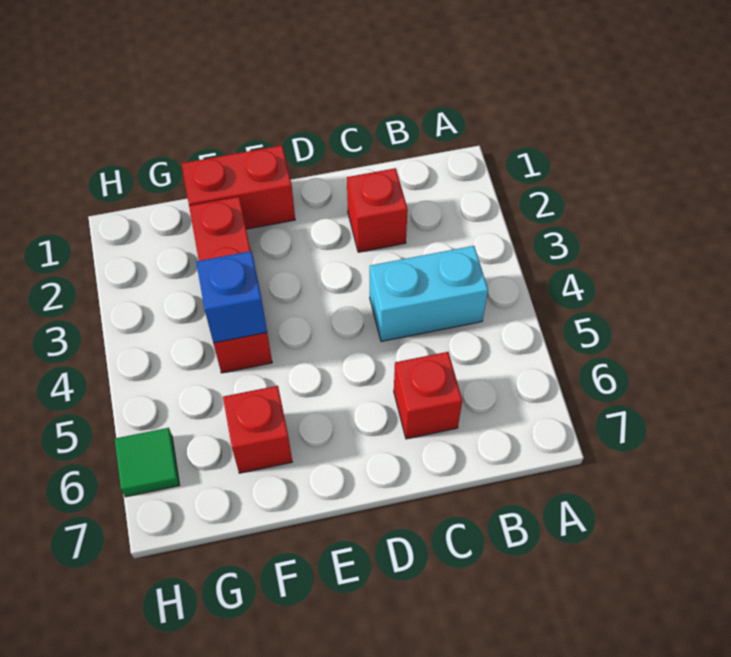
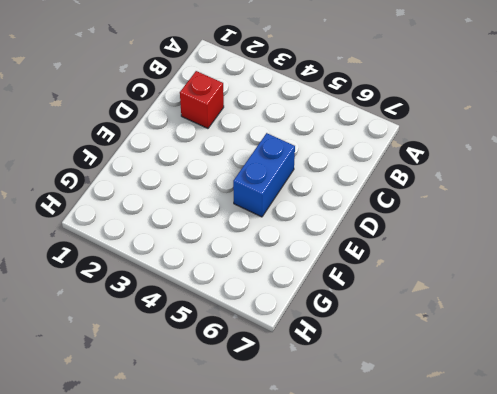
blue 1x2 brick [233,133,295,217] -> none
none -> cyan 1x2 brick [370,246,488,342]
none -> red 1x1 brick [394,352,462,439]

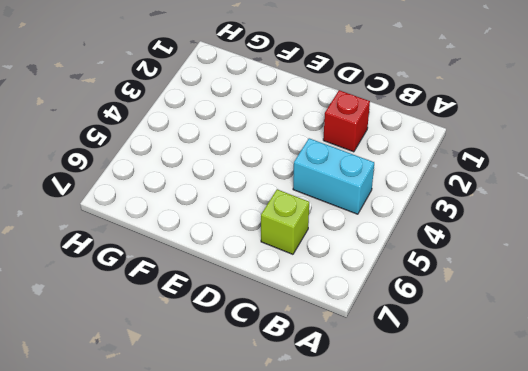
lime 1x1 brick [261,189,309,254] -> red 1x1 brick [394,352,462,439]
none -> red 1x2 brick [182,145,295,229]
none -> red 1x3 brick [189,197,272,373]

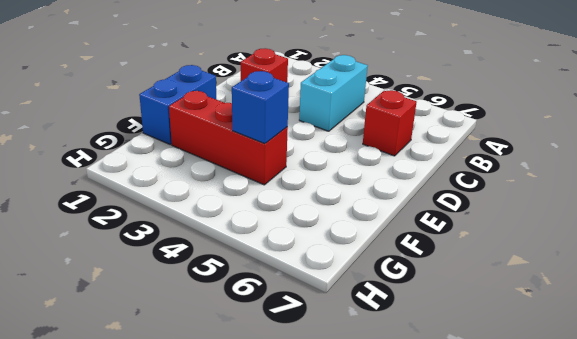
blue 1x2 brick [139,65,217,145] -> red 1x2 brick [182,145,295,229]
none -> red 1x1 brick [223,386,292,473]
none -> green 1x1 tile [115,428,179,497]

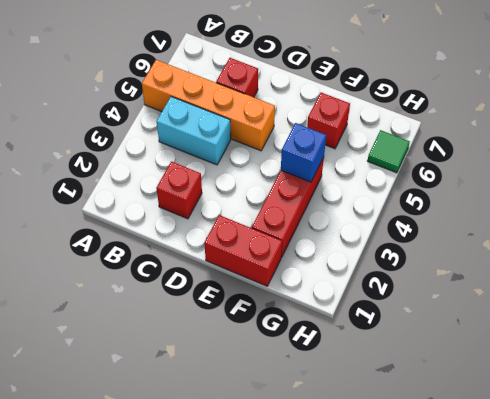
orange 1x4 brick [142,60,275,151] -> none

